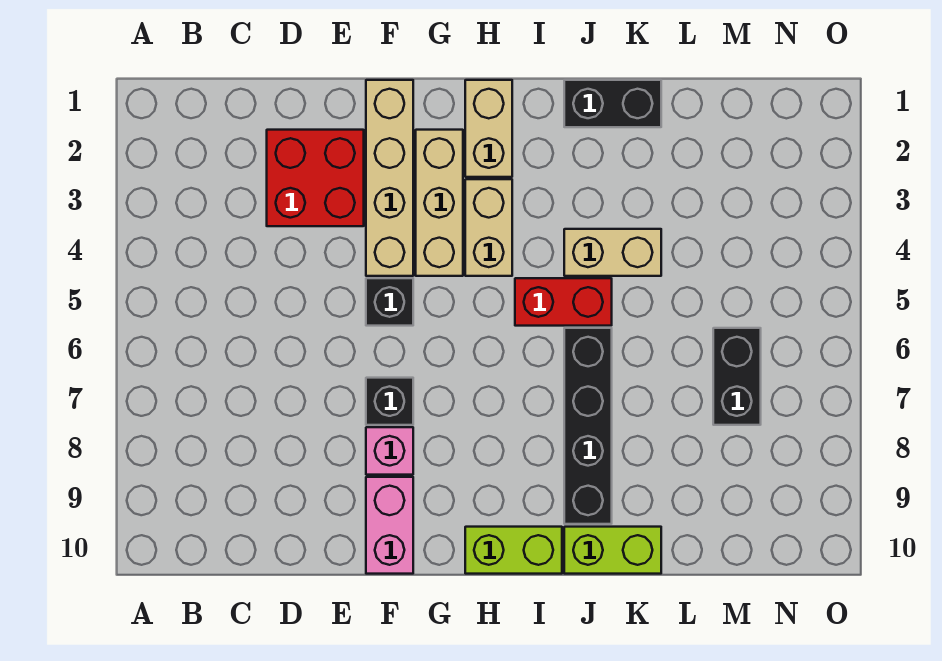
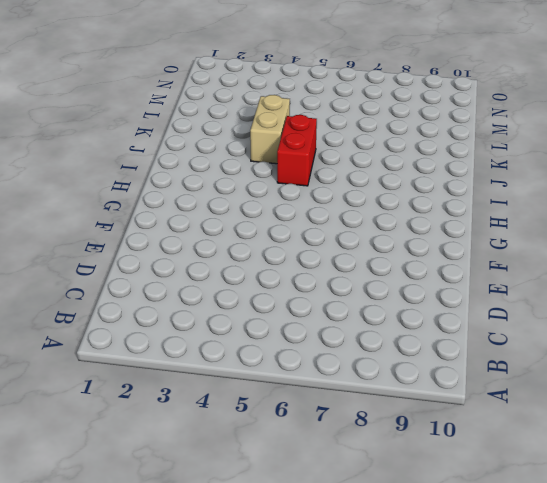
none -> red 2x2 brick [267,130,364,226]
none -> tan 1x4 brick [366,80,413,276]
none -> black 1x1 brick [366,278,413,326]

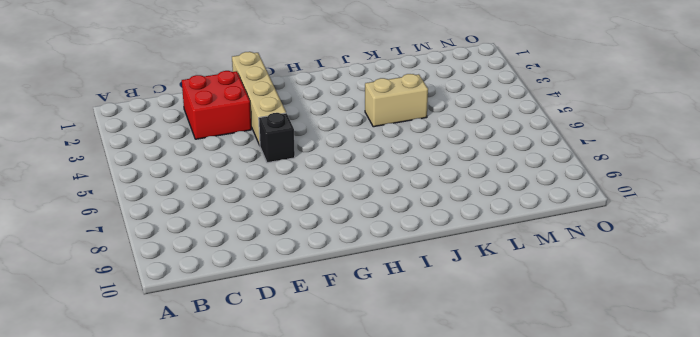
none -> black 1x1 brick [366,378,413,425]
none -> pink 1x1 brick [366,427,413,475]
none -> pink 1x2 brick [366,477,413,574]

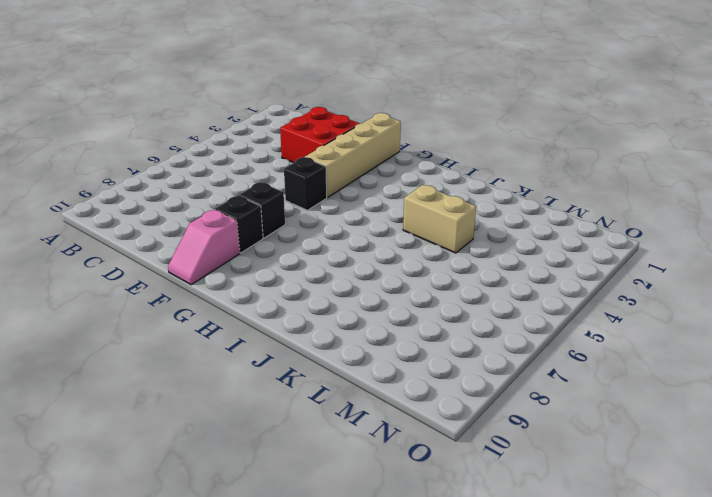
black 1x1 brick [215,196,263,253] -> pink 1x1 brick [366,427,413,475]
pink 1x2 slope [168,210,240,285] -> pink 1x2 brick [366,477,413,574]
none -> tan 1x3 brick [416,130,463,276]
none -> tan 1x2 brick [465,80,512,177]
none -> tan 1x2 brick [465,179,512,276]

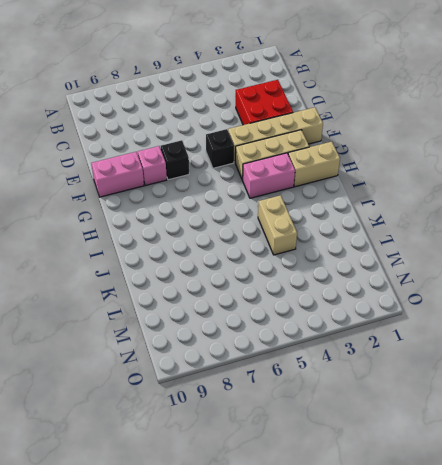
pink 1x2 brick [243,153,295,198] -> tan 1x2 brick [465,179,512,276]
none -> lime 1x2 brick [465,527,562,574]
none -> red 1x2 brick [515,278,612,326]
none -> black 1x2 brick [564,80,661,127]

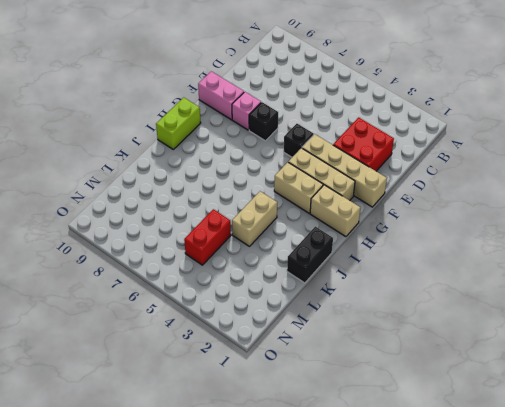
red 1x2 brick [184,209,231,265] -> red 1x2 brick moved to [515,278,612,326]
none -> black 1x4 brick [564,328,612,524]
none -> lime 1x2 brick [564,527,661,574]
none -> black 1x2 brick [713,328,761,425]

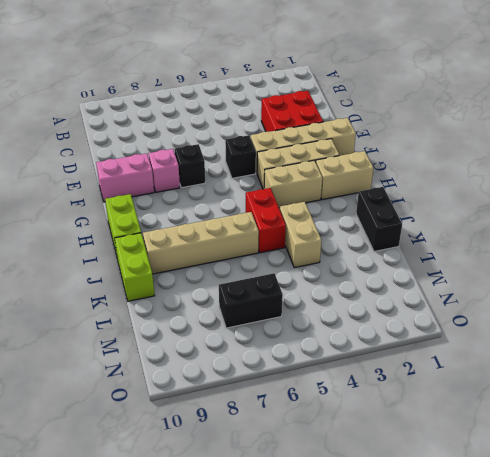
tan 1x4 brick [143,212,259,274] -> black 1x4 brick [564,328,612,524]

